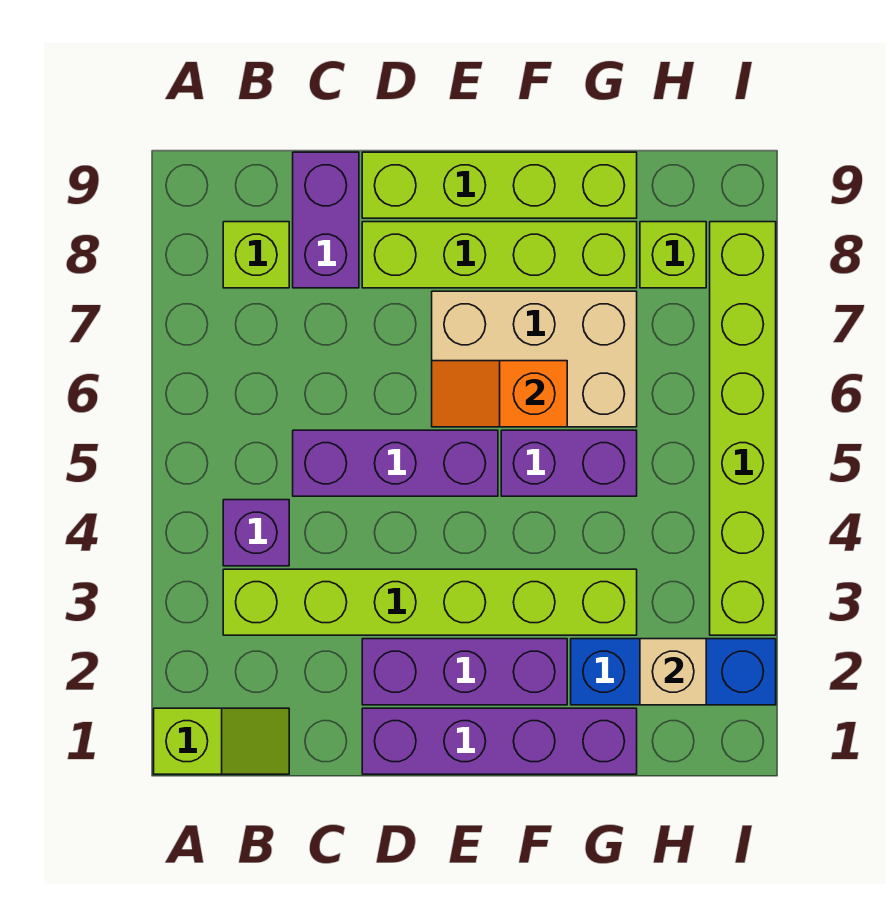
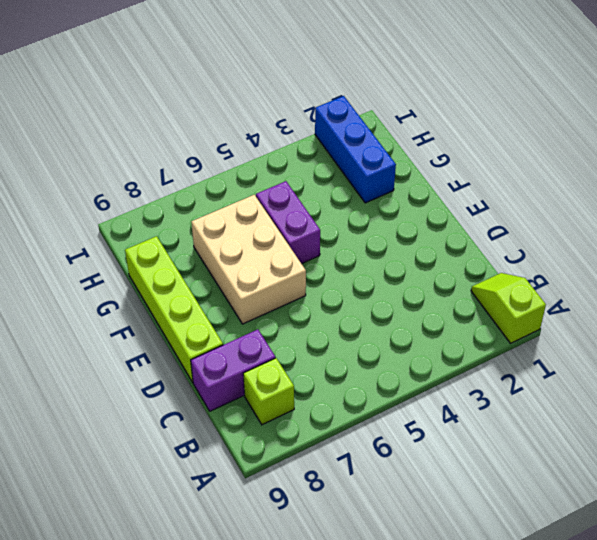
none -> lime 1x6 brick [223,569,637,635]
none -> purple 1x1 brick [223,500,289,566]
none -> purple 1x3 brick [293,430,498,496]

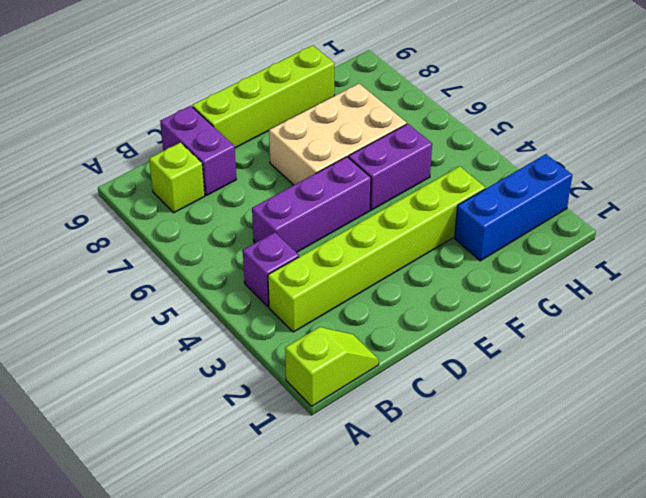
none -> purple 1x4 brick [362,708,637,774]
none -> purple 1x3 brick [362,639,567,705]
none -> lime 1x4 brick [362,222,637,288]

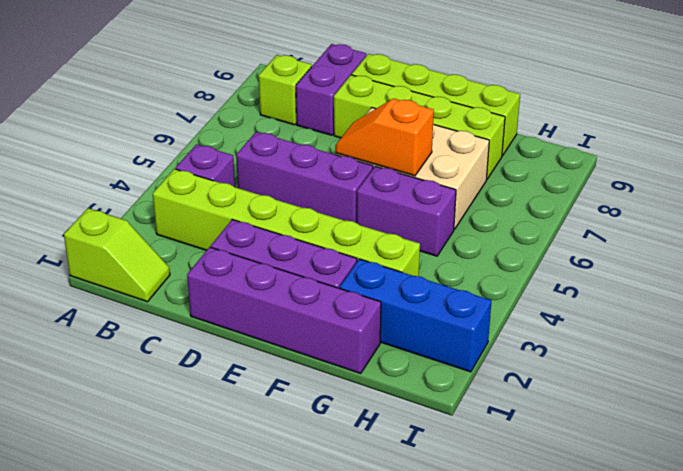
none -> lime 1x1 brick [640,222,706,288]
none -> lime 1x6 brick [710,222,776,635]
none -> tan 1x1 brick [640,639,706,705]

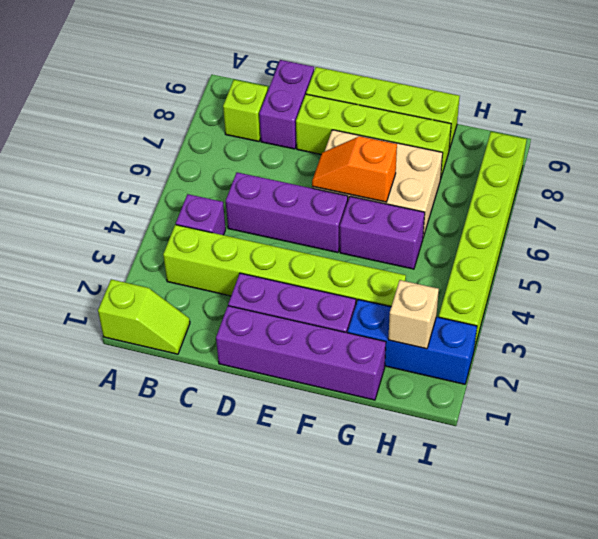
none -> lime 1x1 brick [640,222,706,288]

